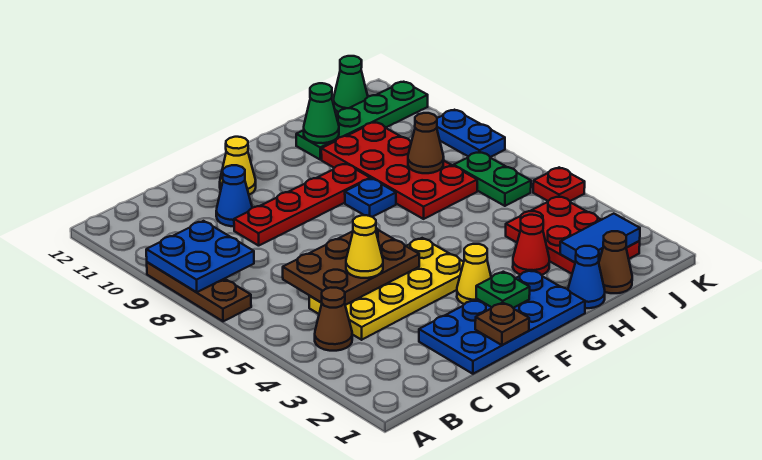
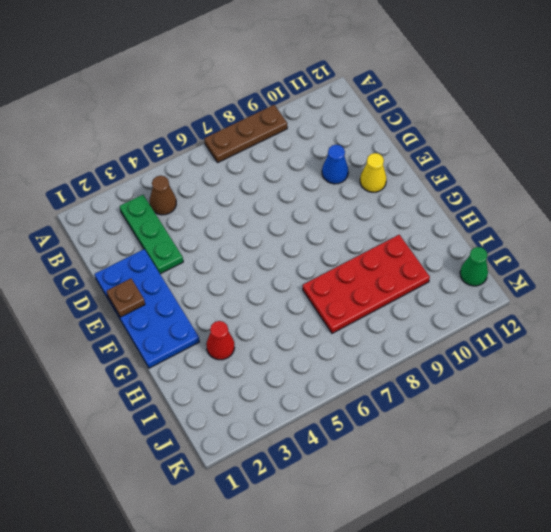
green 1x3 plate [120,195,183,274] -> none
none -> yellow 2x4 plate [309,238,464,340]
none -> red 1x4 plate [234,164,370,246]
none -> yellow 1x1 cone [457,244,491,304]

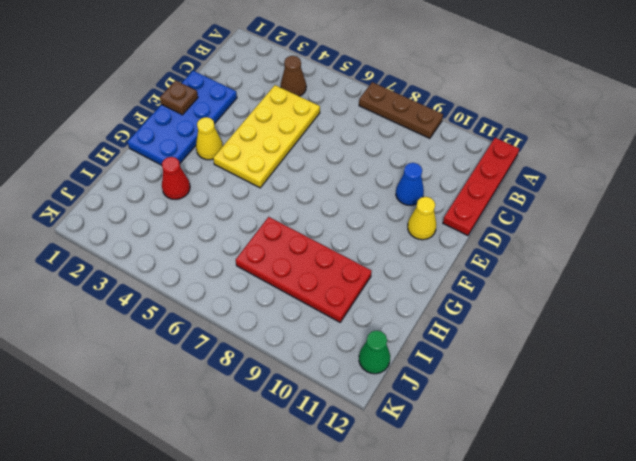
red 1x4 plate [443,138,519,236] -> red 1x4 plate moved to [234,164,370,246]
none -> blue 1x1 plate [345,178,396,217]
none -> blue 1x1 cone [568,246,605,308]
none -> green 1x4 plate [296,82,428,160]

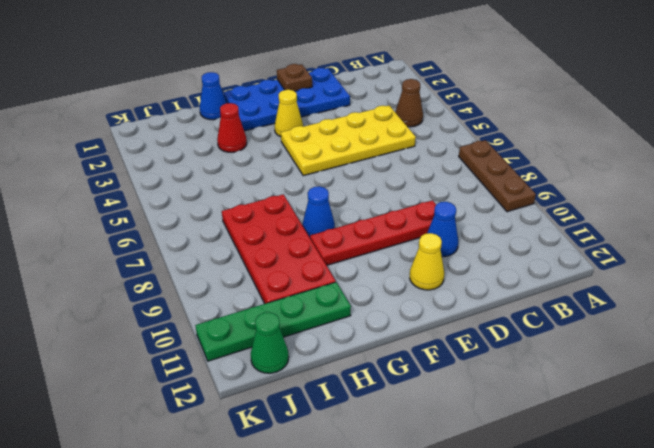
blue 1x1 cone [302,186,335,237] -> blue 1x1 plate [345,178,396,217]
none -> brown 1x1 cone [599,231,632,293]
none -> red 2x3 plate [506,196,640,274]
none -> green 1x2 plate [454,152,531,206]

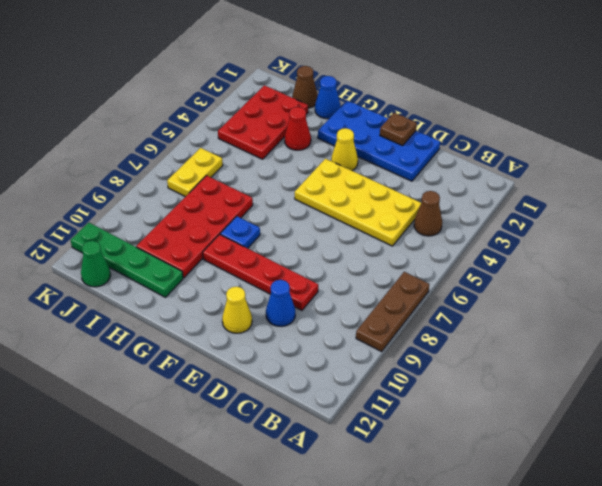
yellow 1x2 plate [167,148,223,197] -> green 1x2 plate [454,152,531,206]
none -> red 1x1 plate [533,167,585,201]
none -> blue 1x2 plate [437,110,505,157]
none -> blue 2x2 plate [146,221,254,292]

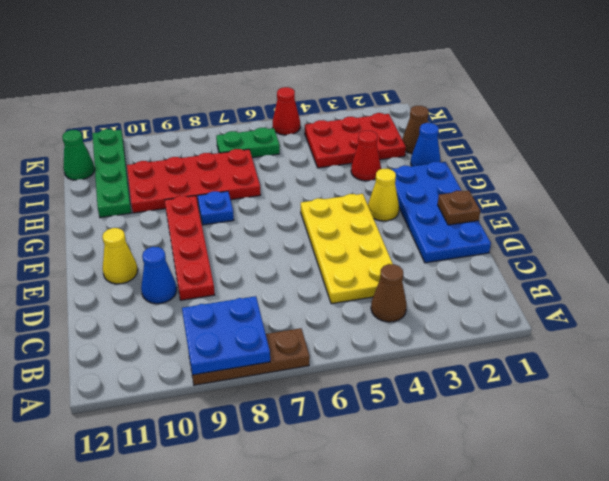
red 1x1 cone [273,87,300,135] -> red 1x1 plate [533,167,585,201]
none -> blue 1x2 plate [437,110,505,157]
none -> brown 2x3 plate [283,228,419,305]
none -> green 1x1 plate [476,272,530,308]

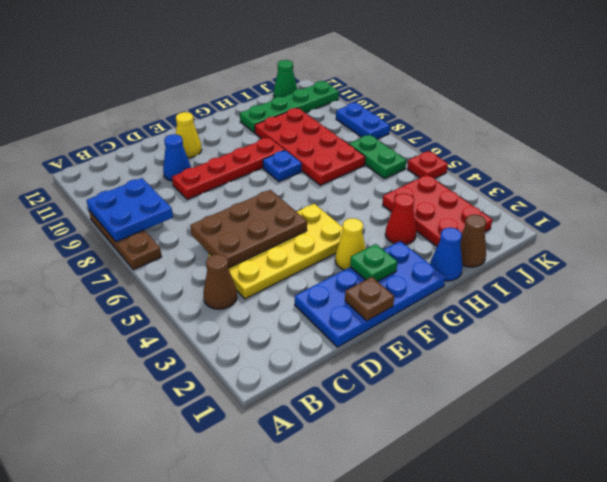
none -> green 1x1 cone [304,83,339,143]
none -> blue 1x2 tile [560,214,640,262]
none -> brown 1x1 cone [408,113,444,173]

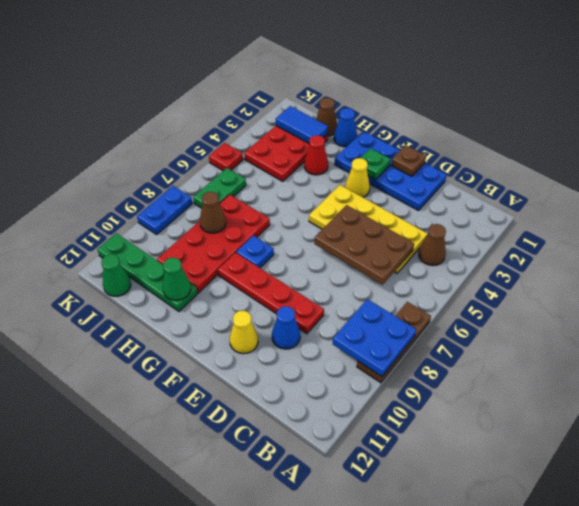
none -> yellow 1x1 cone [346,215,383,278]

